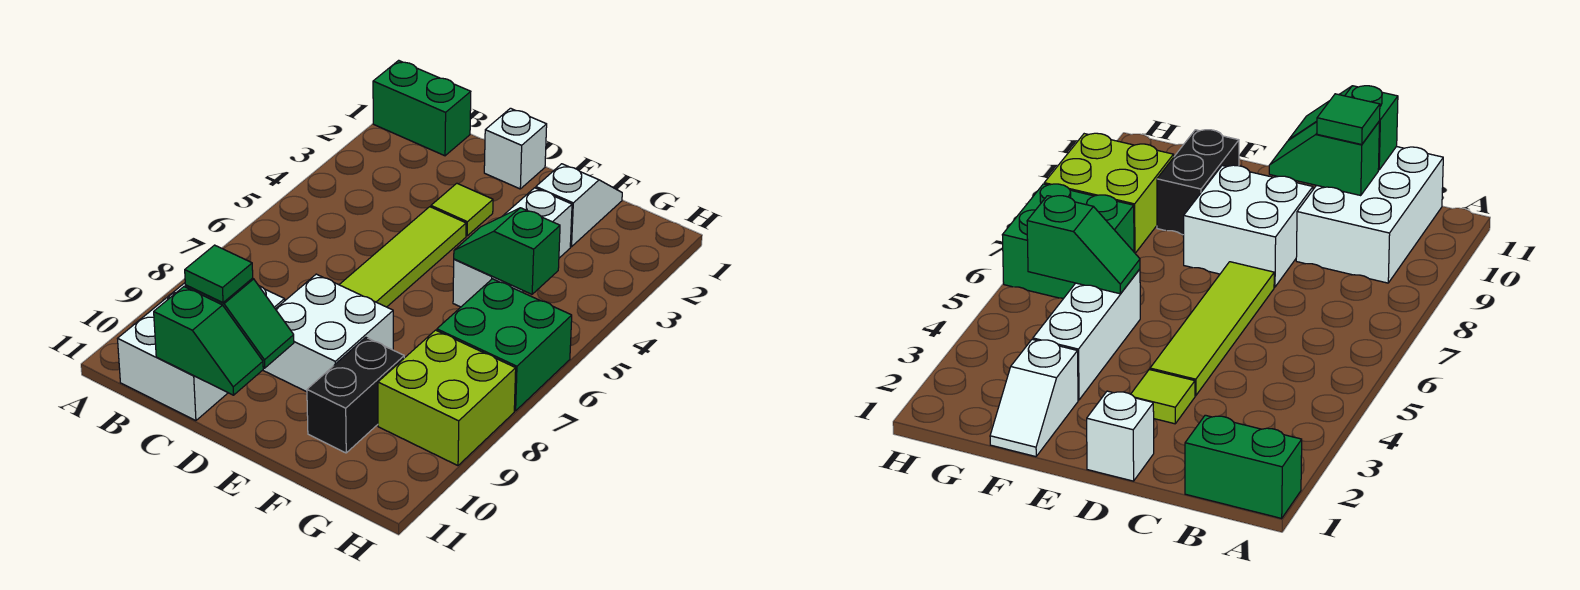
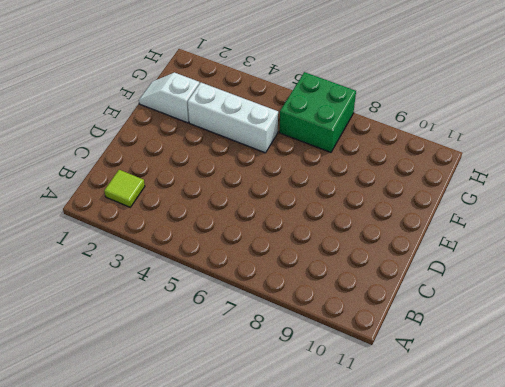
lime 1x1 tile [104,170,145,207] -> lime 1x1 tile moved to [431,183,493,236]
none -> green 1x2 brick [373,60,471,156]
none -> white 2x3 brick [117,283,285,421]
none -> white 1x1 brick [484,108,547,189]

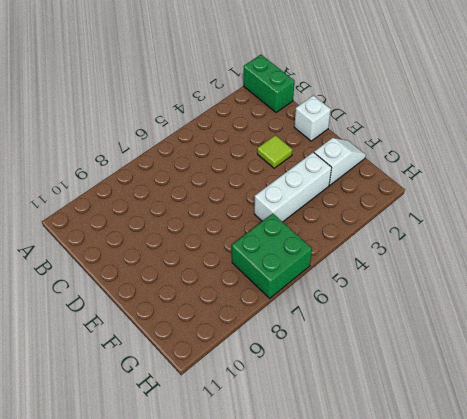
none -> white 2x3 brick [117,283,285,421]
none -> lime 1x4 tile [339,207,466,307]
none -> white 2x2 brick [263,274,393,392]

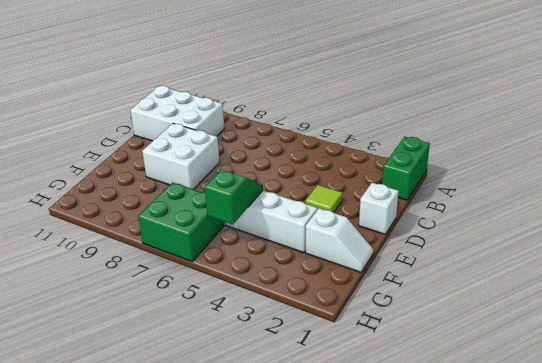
none -> lime 1x4 tile [339,207,466,307]
none -> black 1x2 brick [307,337,404,453]
none -> lime 2x2 brick [378,330,516,466]

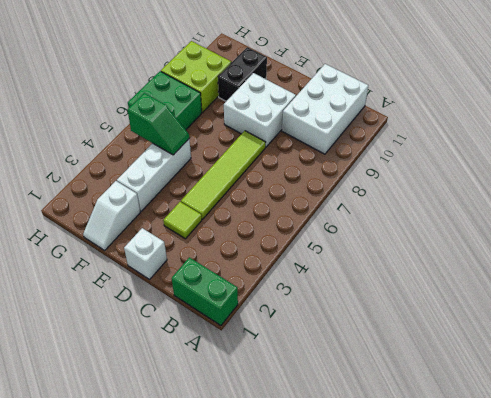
none -> green 1x2 slope [185,278,294,368]
none -> green 1x2 slope [154,287,263,395]
none -> green 1x1 tile [185,245,253,303]

